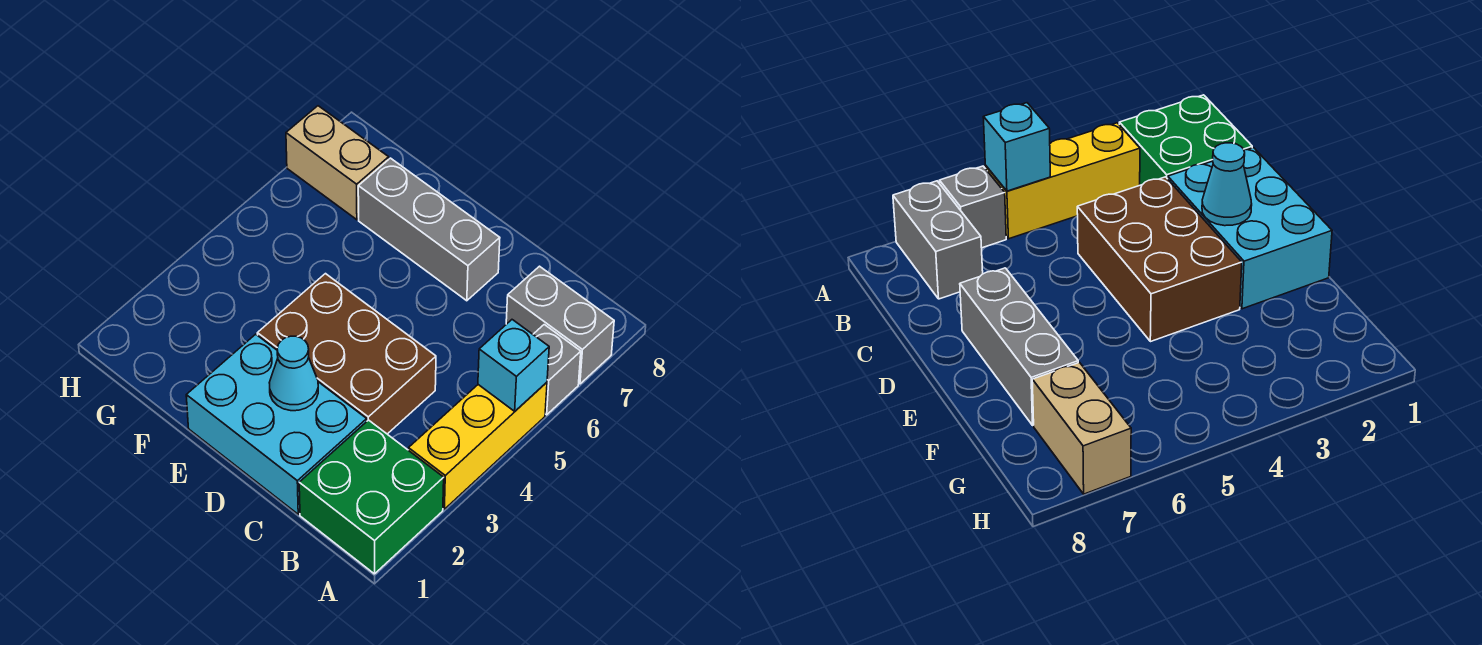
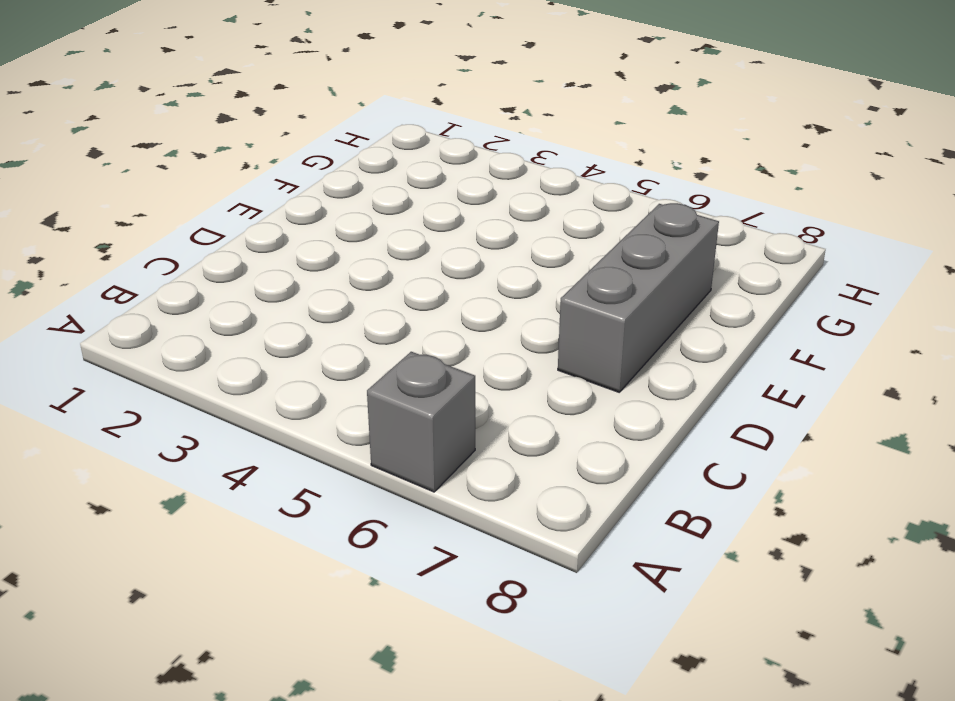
none -> green 2x2 brick [299,420,444,574]
none -> yellow 1x3 brick [409,382,547,509]

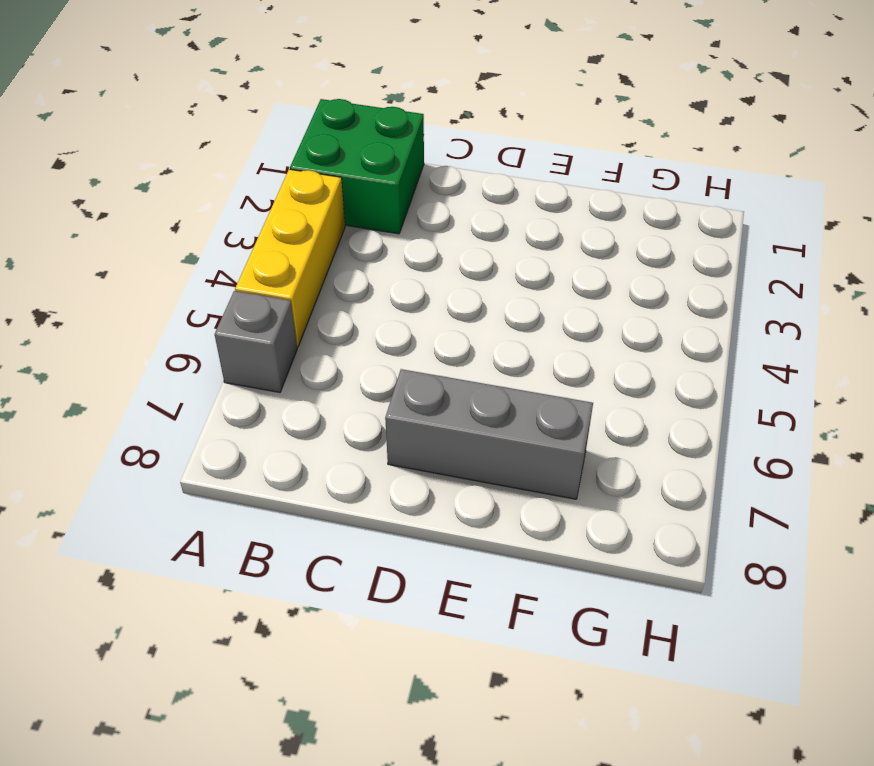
none -> grey 1x2 brick [506,266,614,384]
none -> cyan 2x3 brick [186,334,367,514]

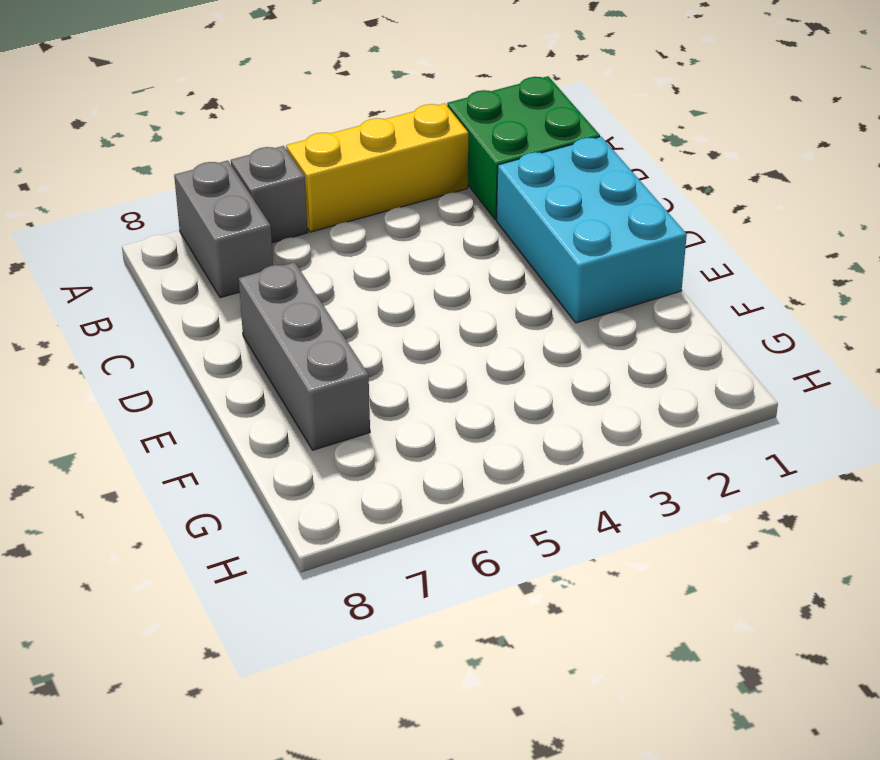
none -> brown 2x3 brick [257,274,436,434]
none -> tan 1x2 brick [286,106,389,220]

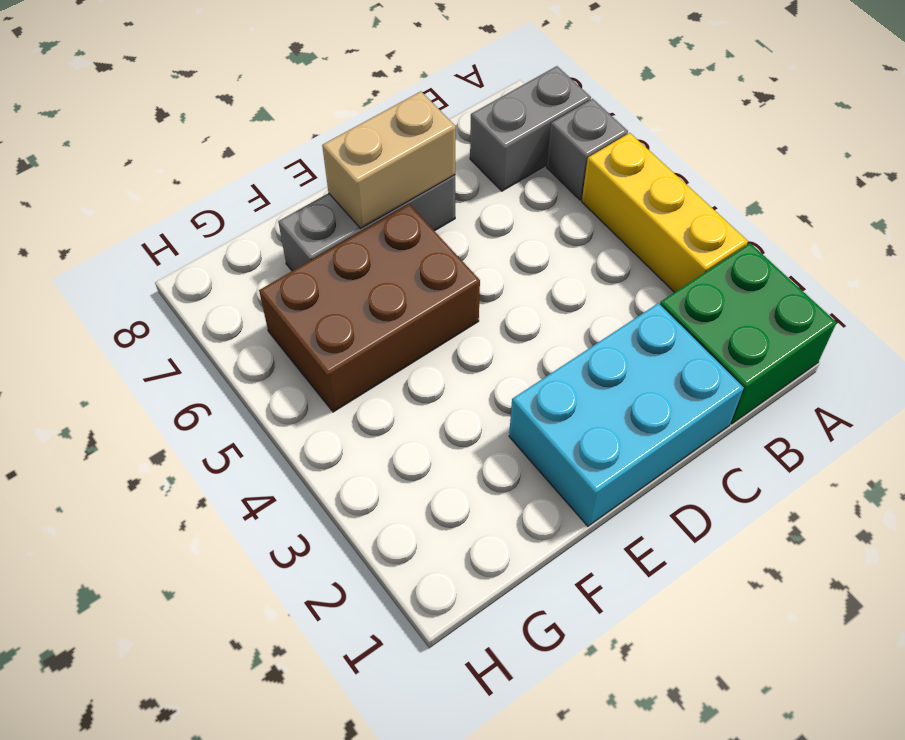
tan 1x2 brick [322,92,456,228] -> tan 1x2 brick moved to [286,106,389,220]
brown 2x3 brick [259,204,480,412] -> brown 2x3 brick moved to [257,274,436,434]
none -> cyan 1x1 brick [478,320,549,411]
none -> cyan 1x1 cone [269,336,318,411]

